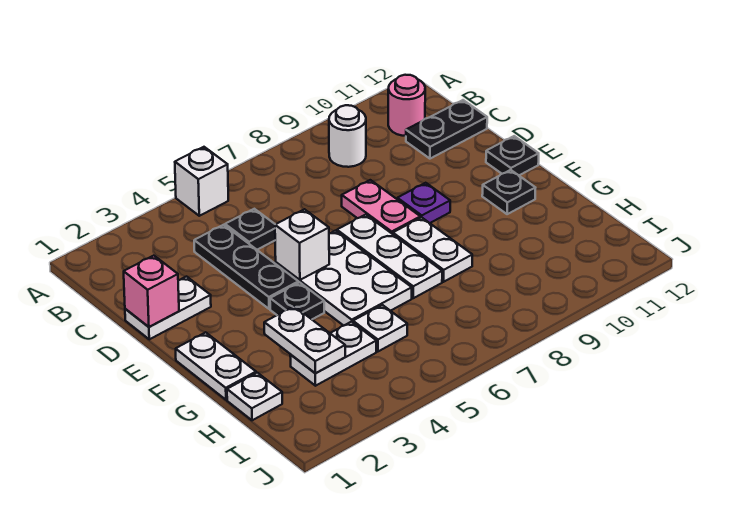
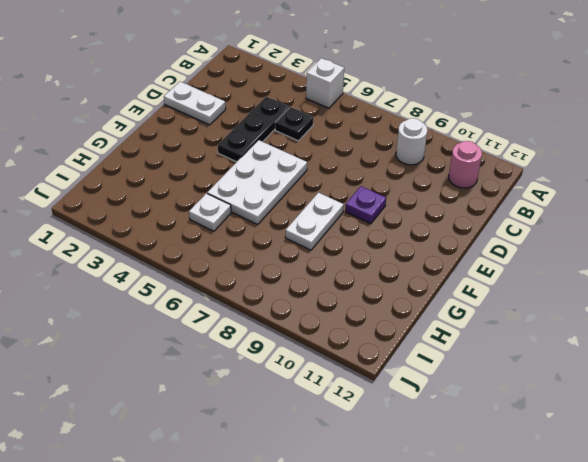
none -> black 1x2 plate [406,100,487,159]
none -> pink 1x2 plate [342,180,420,234]
none -> white 1x3 plate [337,215,442,298]

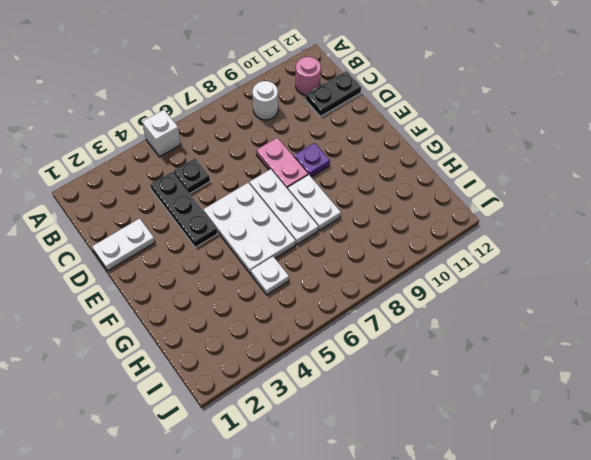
none -> black 1x1 plate [486,136,539,175]
none -> white 1x2 plate [176,332,256,400]
none -> black 1x1 plate [270,282,324,319]

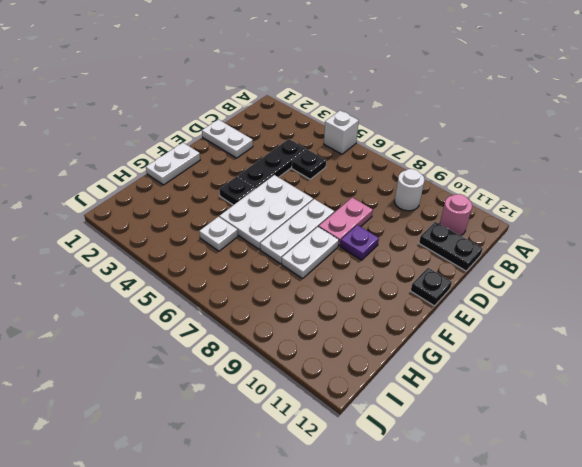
none -> black 1x1 plate [482,170,535,214]
none -> white 1x1 plate [227,373,282,420]
none -> white 1x2 plate [290,322,376,386]

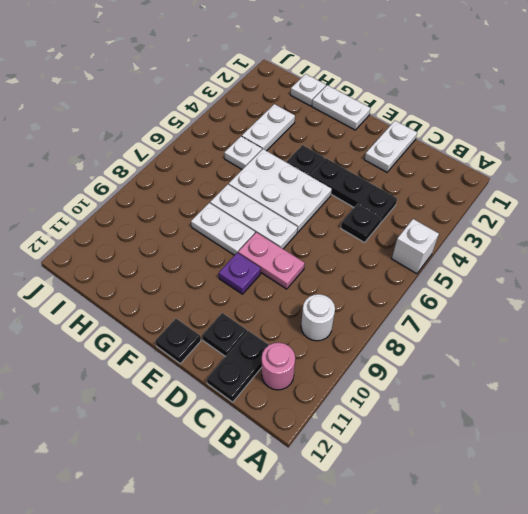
black 1x1 plate [202,313,247,357] -> black 1x1 plate moved to [482,170,535,214]
none -> pink 1x1 brick [124,256,179,327]
none -> white 1x1 brick [275,209,329,280]
none -> white 1x2 plate [264,306,345,373]

